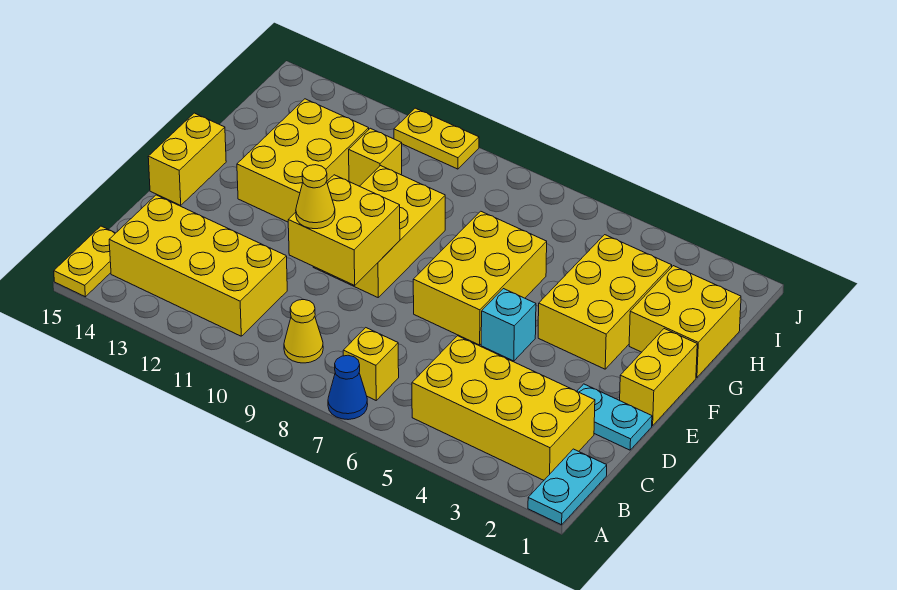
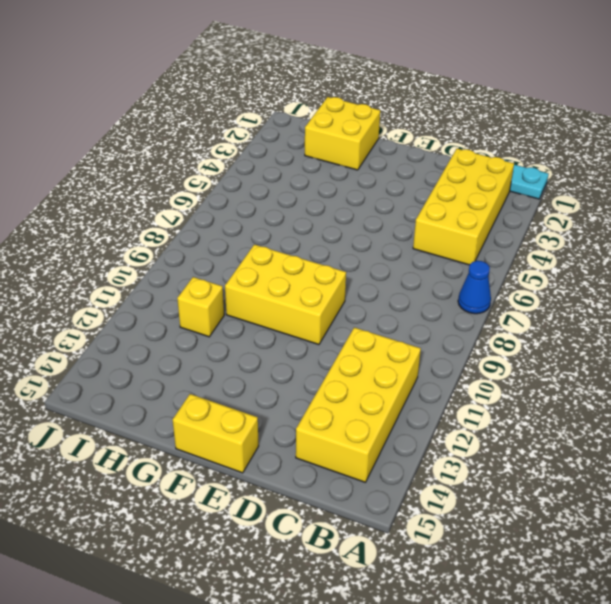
none -> yellow 1x2 plate [54,226,115,297]
none -> yellow 1x1 brick [343,328,399,400]
none -> yellow 1x1 cone [284,300,323,363]

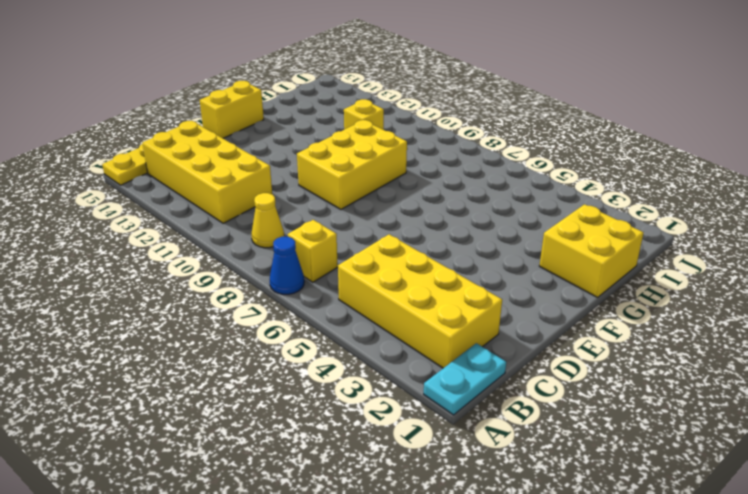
none -> cyan 1x2 plate [577,384,652,450]
none -> yellow 1x2 brick [620,329,697,426]
none -> cyan 1x1 brick [481,289,536,361]

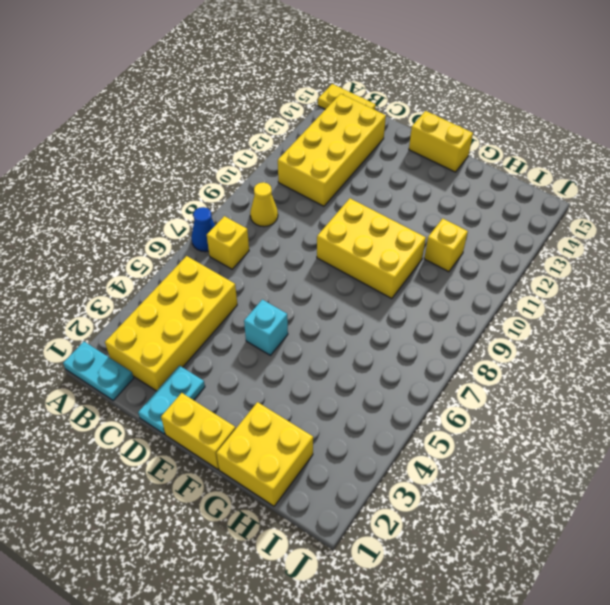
none -> yellow 2x3 brick [413,211,547,345]
none -> yellow 2x3 brick [538,235,672,369]
none -> yellow 2x3 brick [237,99,369,222]

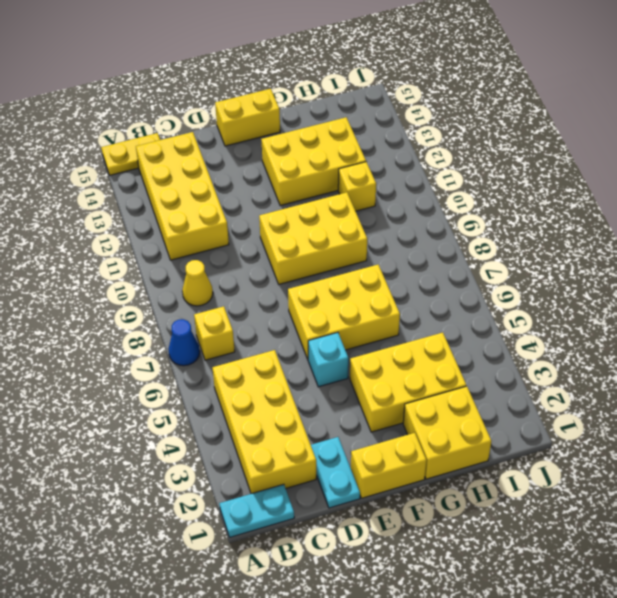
none -> yellow 1x2 plate [394,108,479,169]
none -> yellow 2x2 brick [288,175,400,285]
none -> yellow 1x1 cone [296,165,335,229]

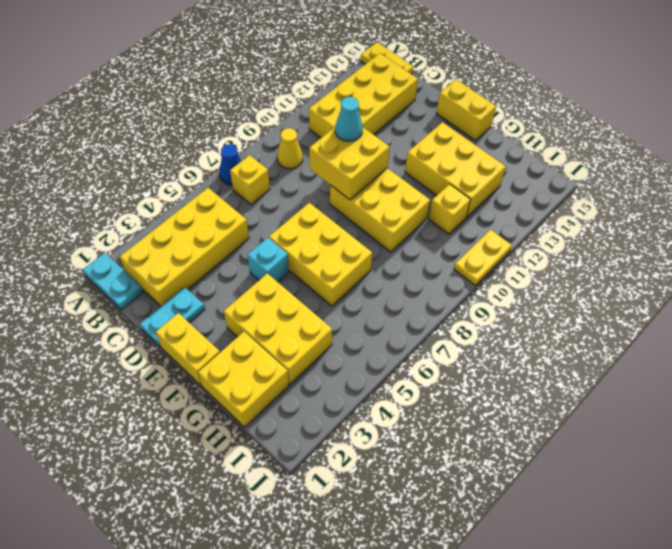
cyan 1x1 cone [335,97,363,141] -> yellow 1x1 cone [296,165,335,229]

